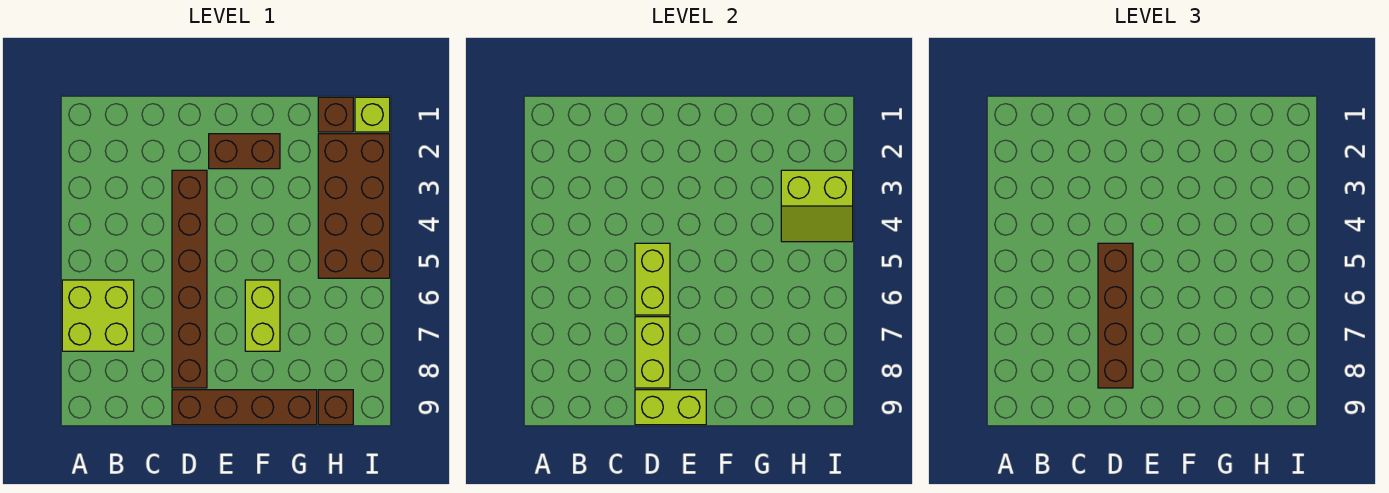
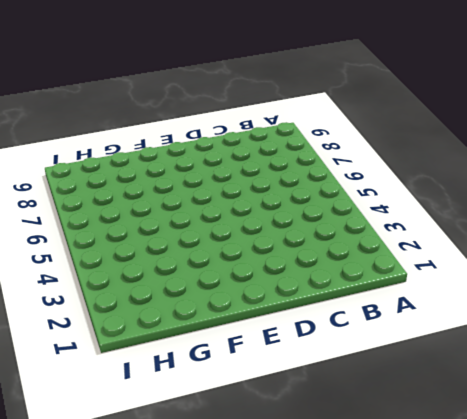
none -> lime 2x2 brick [62,280,134,351]
none -> brown 1x6 brick [172,170,207,388]
none -> brown 1x4 brick [172,390,317,425]

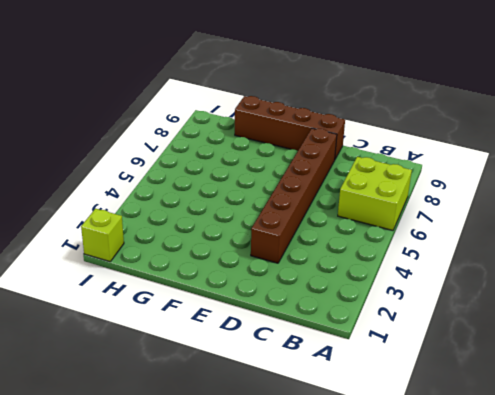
none -> brown 1x2 brick [209,134,280,169]
none -> lime 1x2 brick [245,280,280,351]
none -> brown 1x1 brick [318,97,353,132]

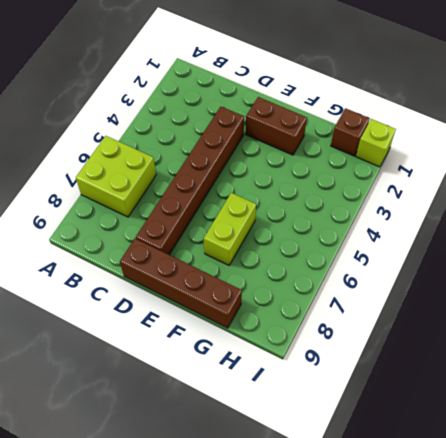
none -> brown 2x4 brick [318,134,390,278]
none -> brown 1x1 brick [318,390,353,425]
none -> lime 1x2 brick [635,243,670,315]

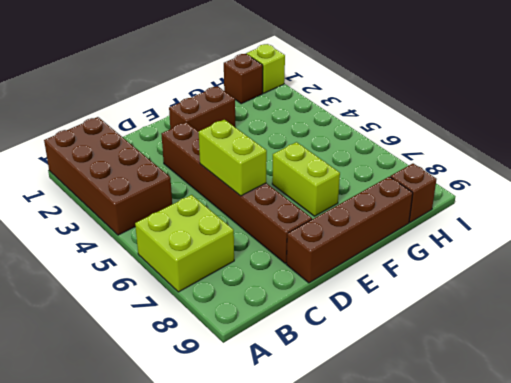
brown 2x4 brick [44,117,172,235] -> brown 2x4 brick moved to [318,134,390,278]
none -> lime 1x2 brick [635,317,670,388]
none -> lime 1x2 brick [635,390,706,425]
none -> lime 2x2 slope [781,170,853,242]

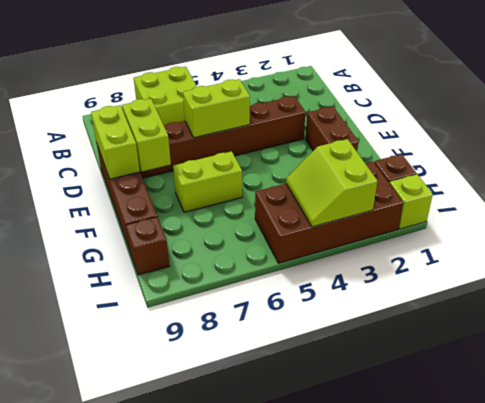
lime 1x2 brick [122,99,171,171] -> lime 1x2 brick turned to [635,317,670,388]
none -> brown 1x4 brick [1098,243,1133,388]

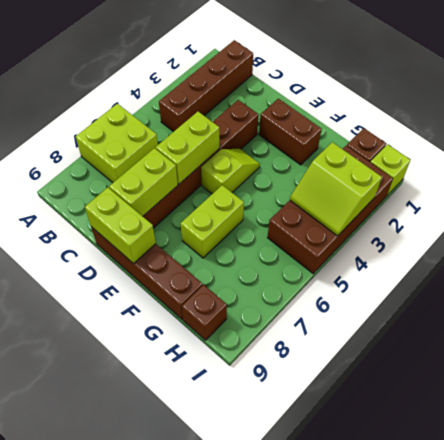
brown 1x4 brick [159,40,253,132] -> brown 1x4 brick moved to [1098,243,1133,388]
lime 1x2 slope [201,149,260,194] -> none

